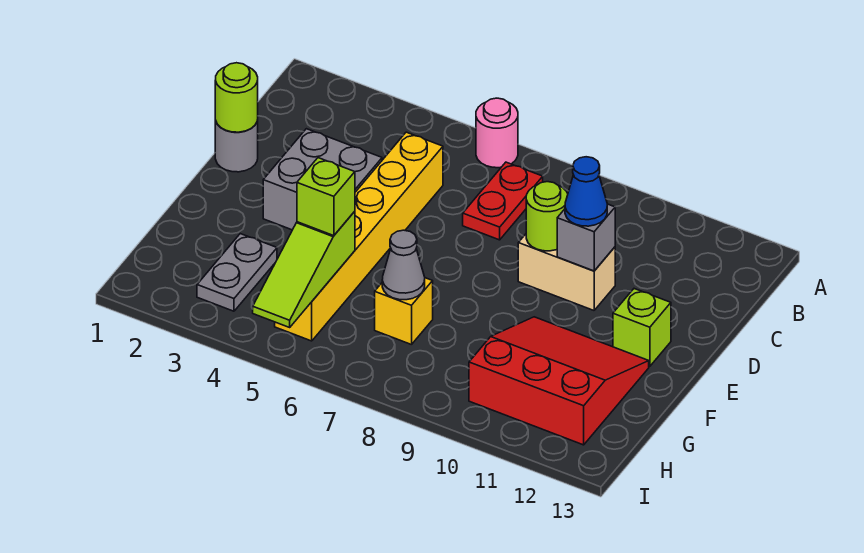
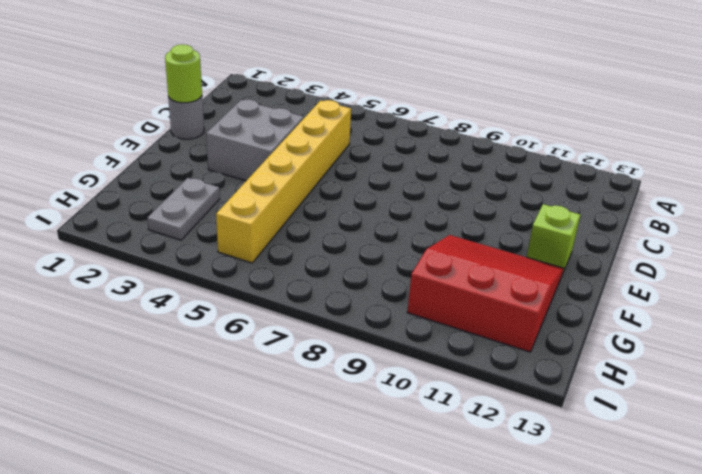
none -> pink 1x1 round brick [476,98,518,168]
none -> red 1x2 plate [463,162,543,240]
none -> tan 1x2 brick [518,234,615,310]

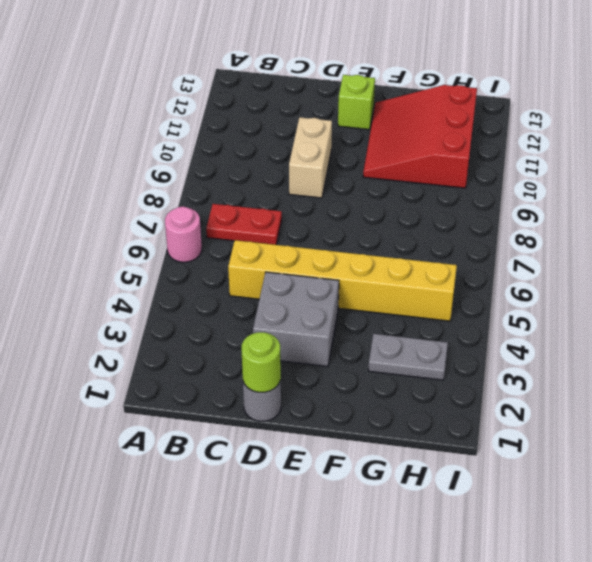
none -> yellow 1x1 brick [375,278,433,345]
none -> lime 1x1 round brick [526,182,568,251]
none -> grey 1x1 brick [557,204,615,271]

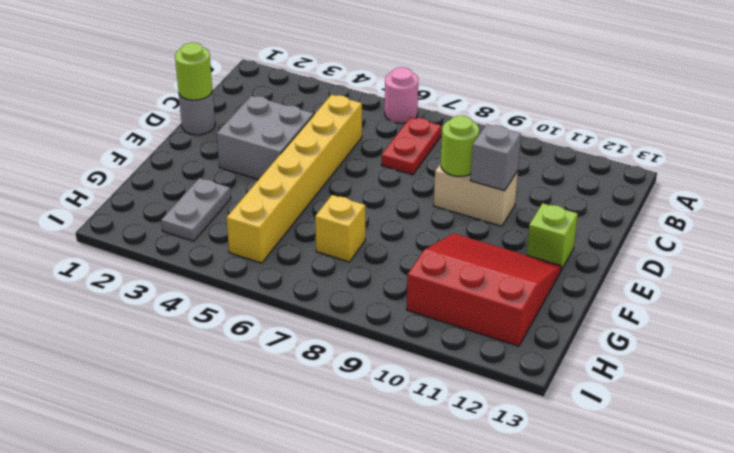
none -> lime 1x3 slope [253,211,355,327]
none -> grey 1x1 cone [382,230,425,300]
none -> blue 1x1 cone [565,157,607,226]

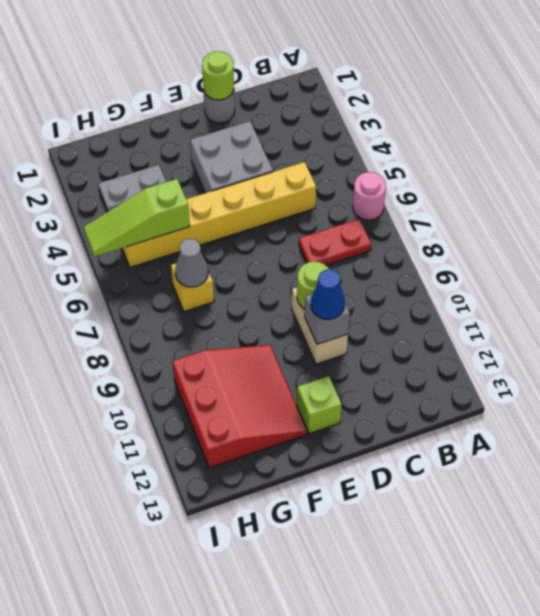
none -> lime 1x1 brick [297,158,355,236]

